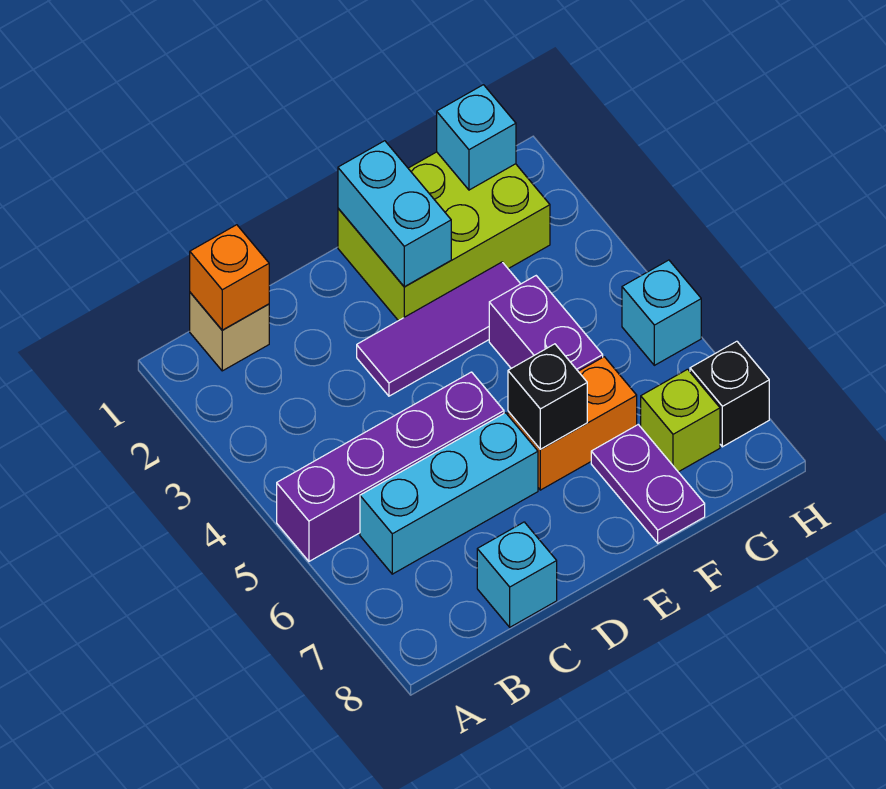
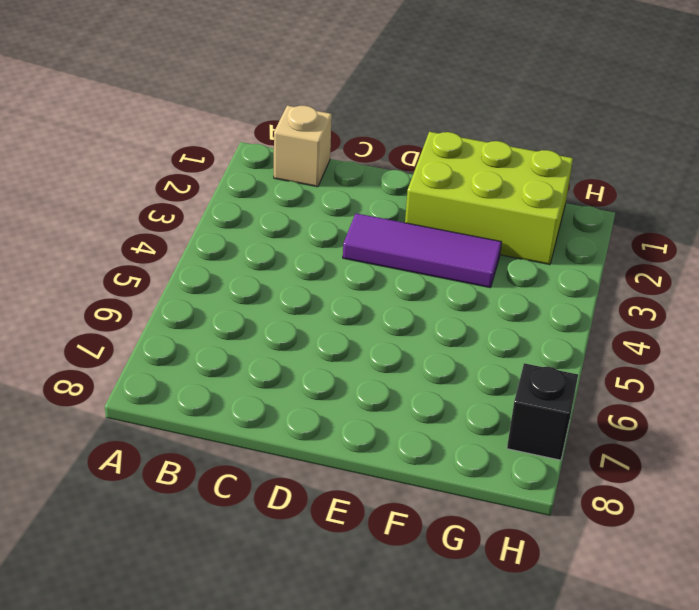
none -> purple 1x4 brick [277,372,504,561]
none -> cyan 1x3 brick [360,413,538,574]
none -> cyan 1x1 brick [477,522,557,627]

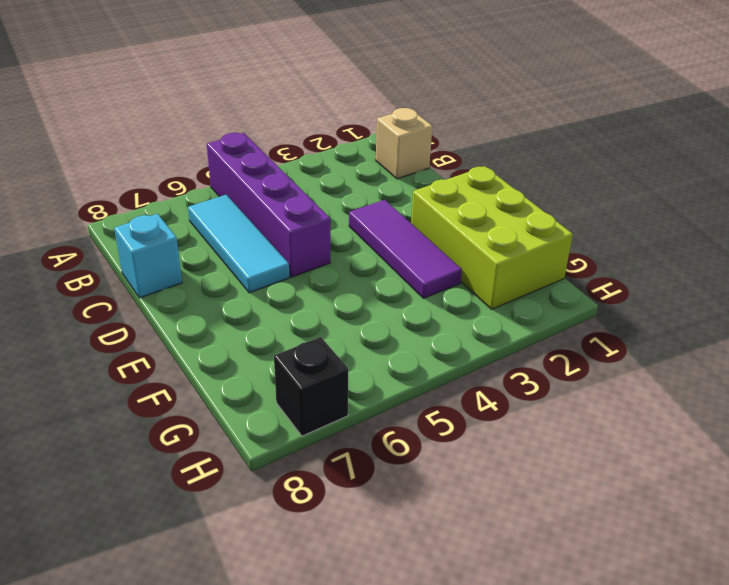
cyan 1x3 tile [188,195,290,293] -> cyan 1x3 brick [360,413,538,574]
none -> orange 1x2 brick [508,357,637,490]
none -> purple 1x2 brick [489,276,603,371]
none -> purple 1x2 plate [591,425,705,543]

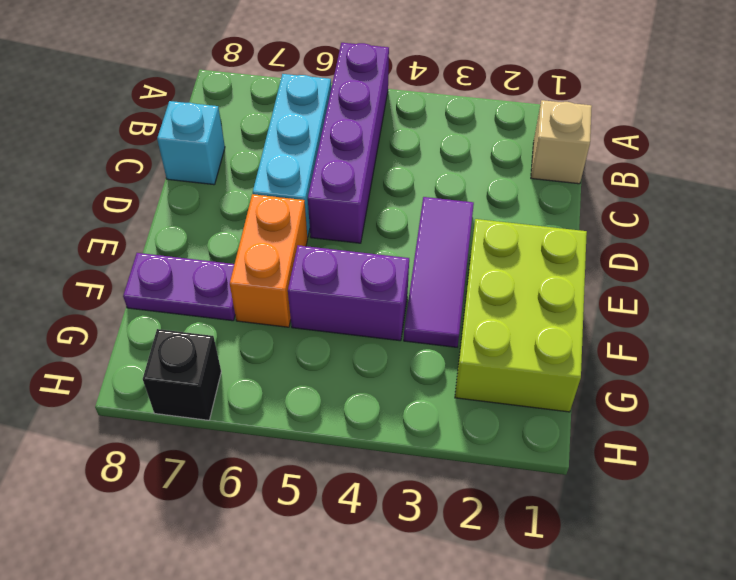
none -> lime 1x1 brick [641,369,720,472]
none -> cyan 1x1 brick [622,260,701,365]
none -> orange 1x1 brick [190,225,269,330]

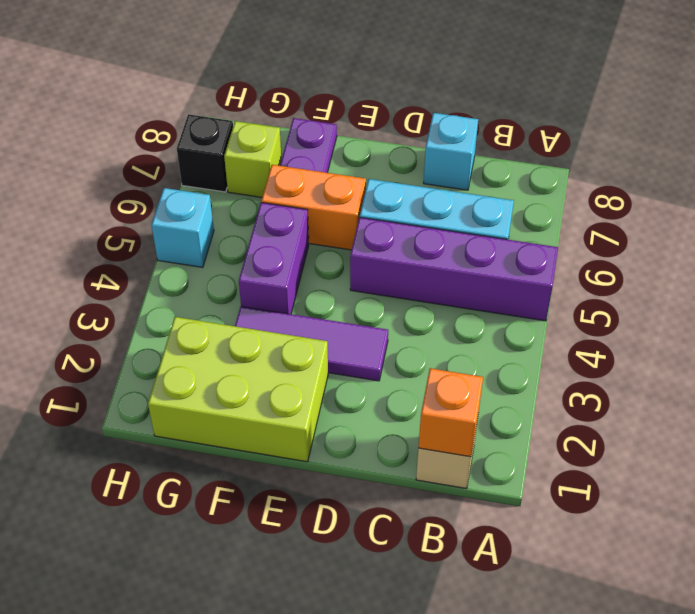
none -> cyan 1x2 brick [338,141,451,287]
none -> black 1x1 brick [508,344,587,449]
none -> cyan 1x1 brick [437,85,516,190]

